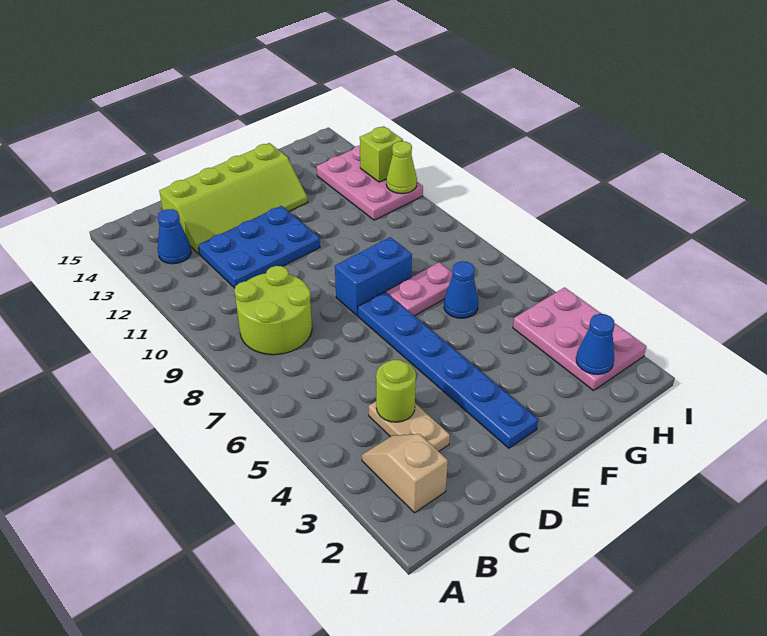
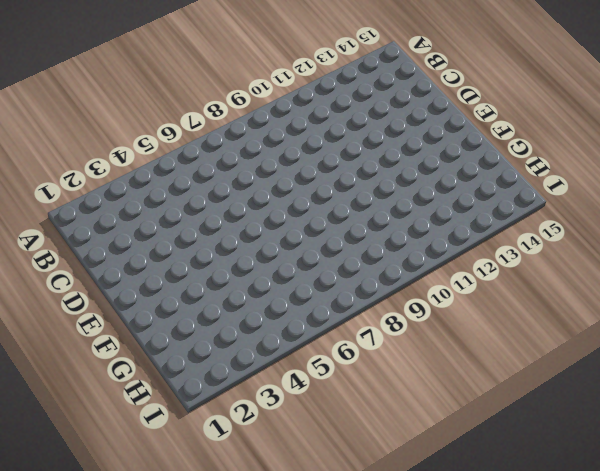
none -> tan 1x2 slope [362,434,448,513]
none -> lime 2x2 round brick [234,266,312,355]
none -> blue 1x1 cone [157,209,191,264]

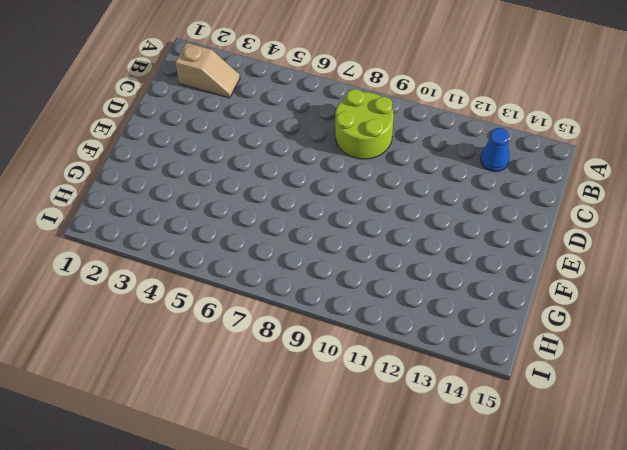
none -> tan 1x2 plate [369,402,450,451]
none -> blue 2x3 plate [198,206,320,288]
none -> lime 2x4 slope [159,143,308,254]

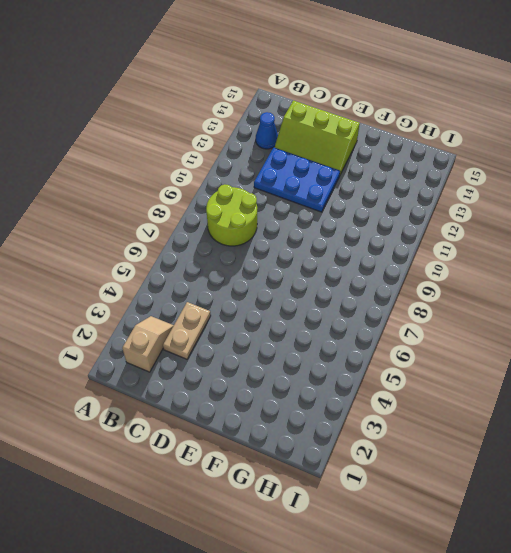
lime 2x3 slope [274,100,360,175] -> lime 2x4 slope [159,143,308,254]
none -> blue 1x6 plate [358,292,538,448]
none -> blue 1x2 brick [335,237,412,316]
none -> pink 1x2 plate [386,262,453,316]

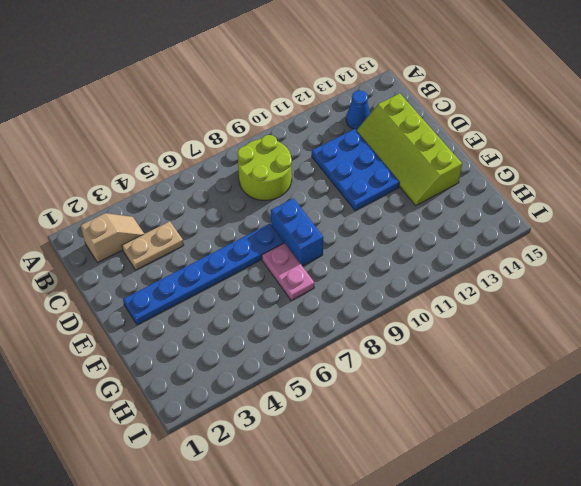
none -> blue 1x1 cone [444,261,478,318]
none -> pink 2x3 plate [513,287,646,391]
none -> pink 2x3 plate [316,145,423,220]

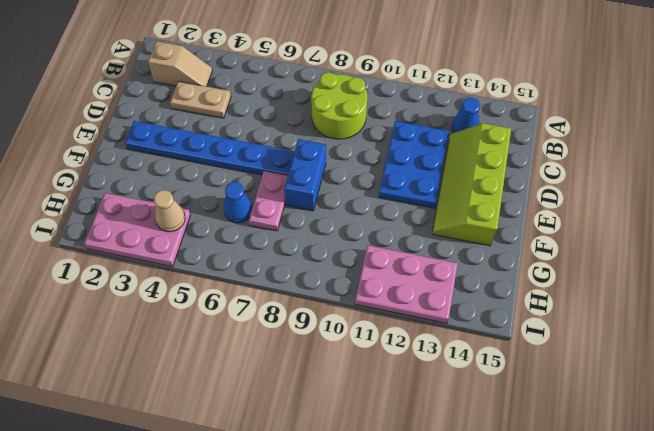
tan 1x1 cone [154,190,185,232] -> none
none -> lime 1x1 round brick [376,360,416,422]
none -> blue 1x1 cone [576,314,615,375]
none -> lime 1x1 cone [386,141,417,194]

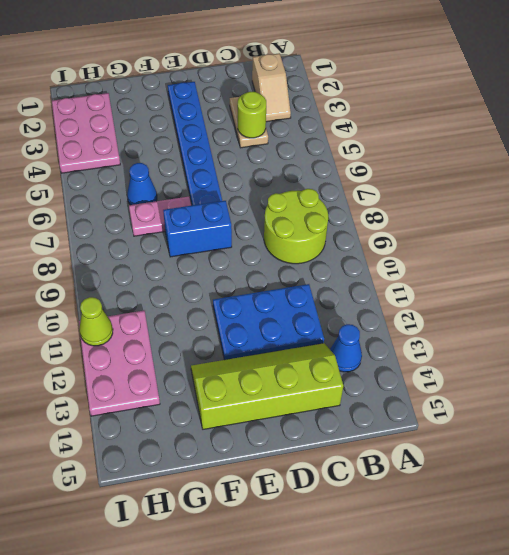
none -> blue 1x1 cone [576,314,615,375]
none -> lime 1x1 brick [360,126,403,182]

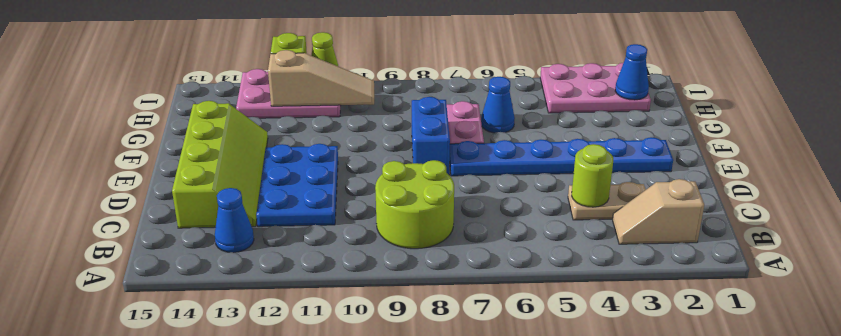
tan 1x3 slope [268,50,374,106] -> none

